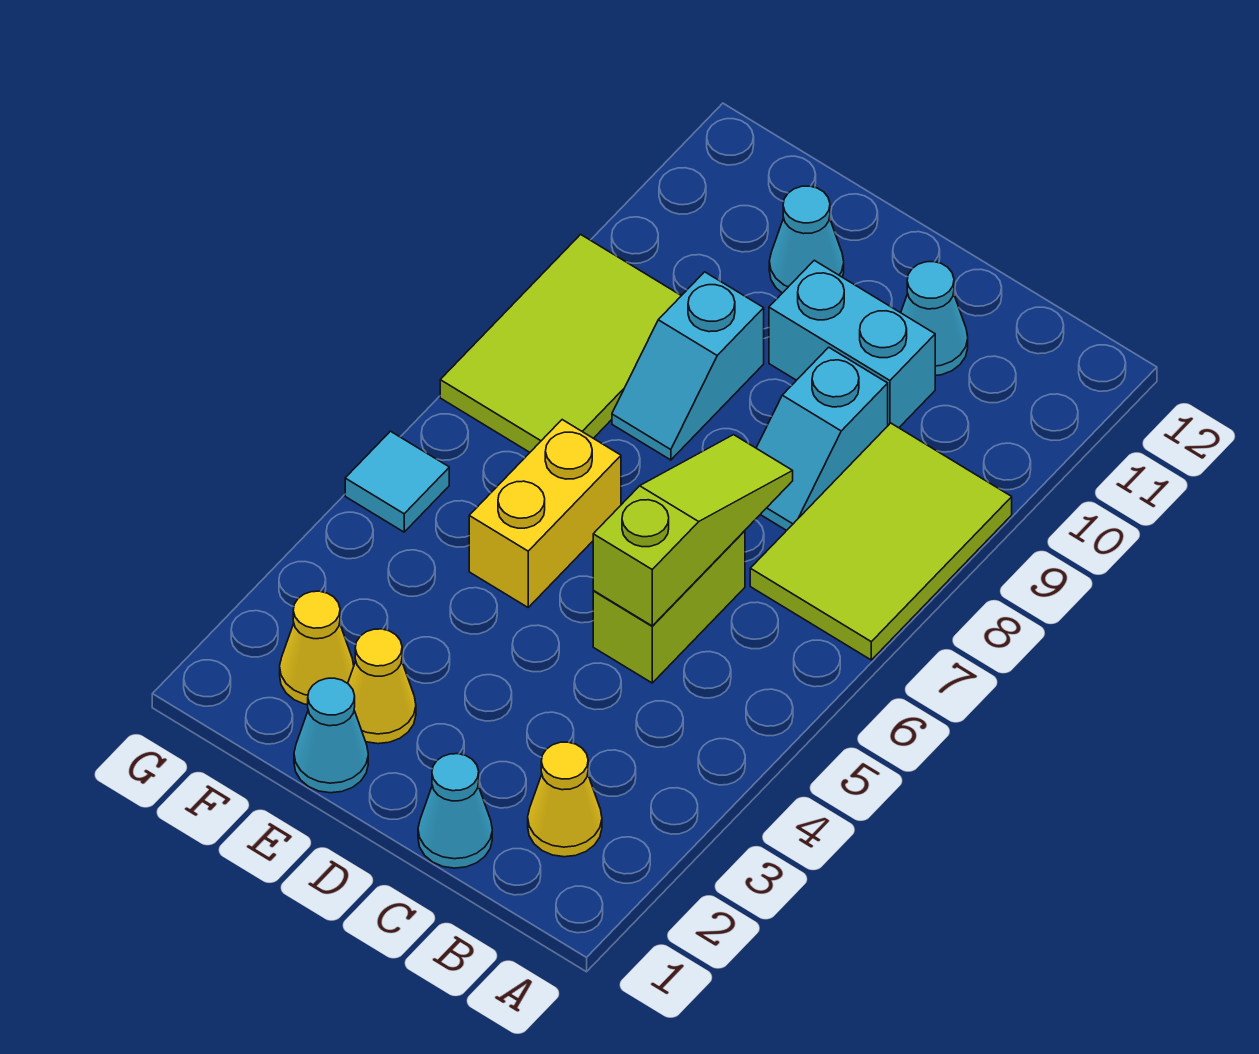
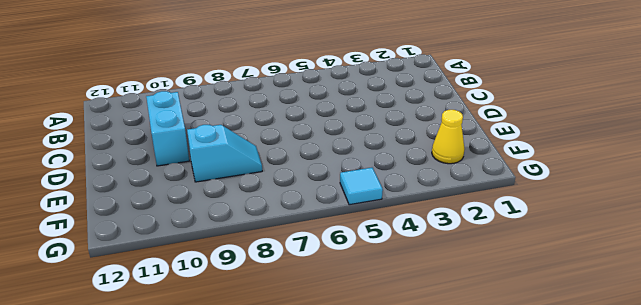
none -> lime 2x3 tile [750,423,1012,660]
none -> yellow 1x1 cone [528,742,602,857]
none -> cyan 1x1 cone [418,754,492,868]

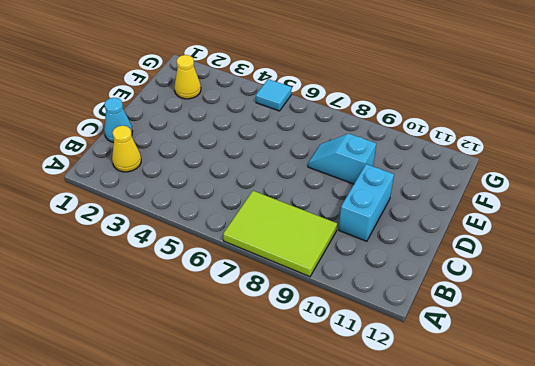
none -> lime 1x2 brick [593,531,745,683]
none -> cyan 1x2 slope [756,347,888,531]
none -> cyan 1x1 cone [901,262,968,376]

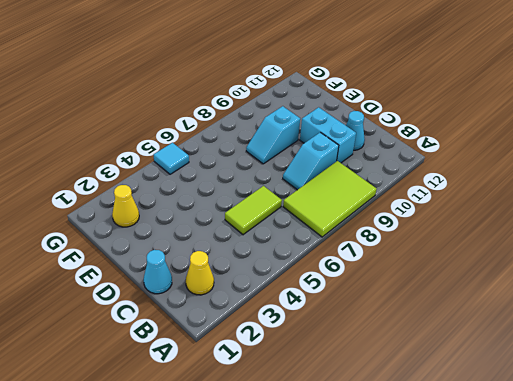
lime 1x2 tile [225,186,282,235] -> lime 1x2 brick [593,531,745,683]
none -> cyan 1x1 cone [294,678,368,793]
none -> yellow 1x1 cone [348,629,416,744]
none -> yellow 1x2 brick [469,420,621,607]

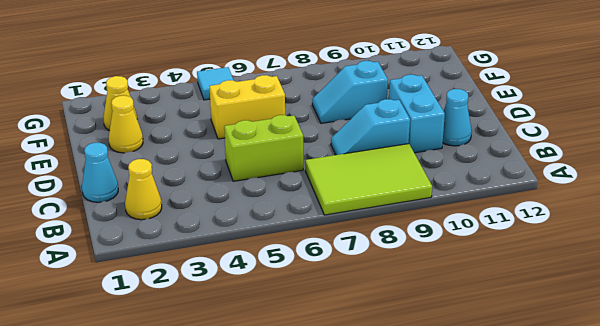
none -> cyan 1x1 cone [294,678,368,793]
none -> cyan 1x1 cone [769,186,844,293]
none -> lime 2x3 tile [440,234,681,452]

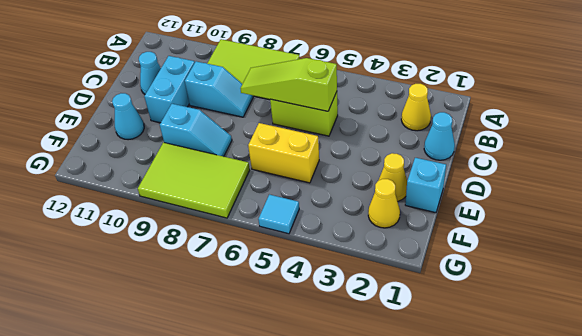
cyan 1x1 brick [405,158,446,213] -> cyan 1x1 cone [294,678,368,793]

